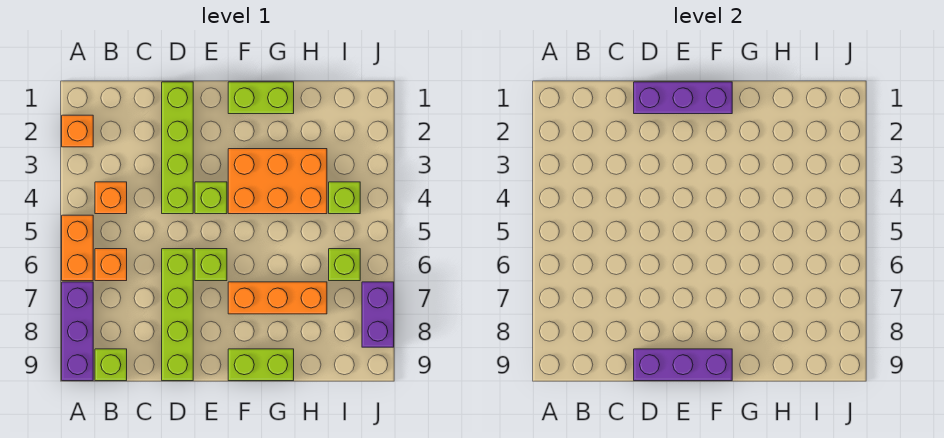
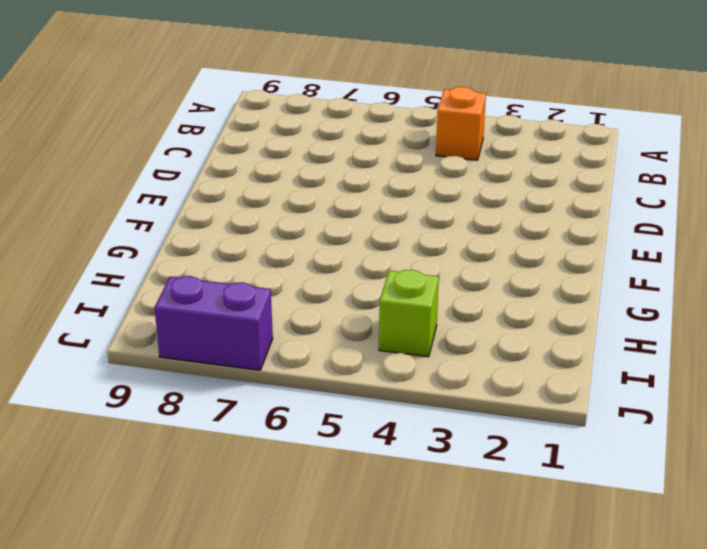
none -> orange 1x1 brick [62,115,93,147]
none -> orange 1x2 brick [62,215,93,281]
none -> purple 1x3 brick [62,282,93,381]

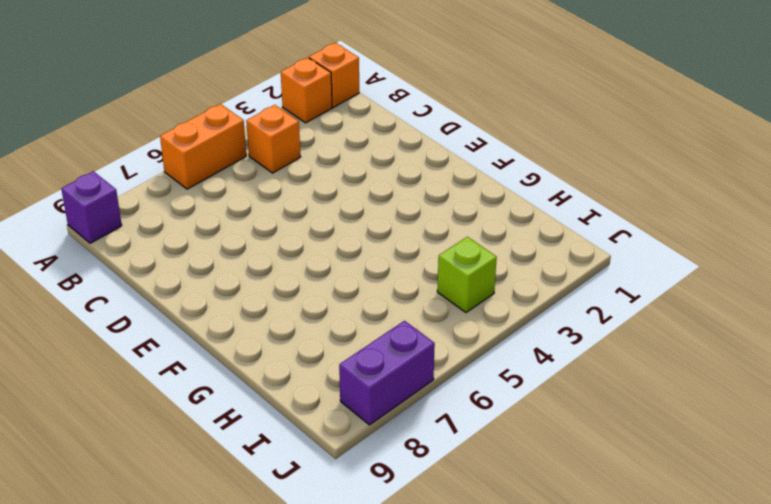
orange 1x1 brick [309,43,359,107] -> orange 1x1 brick moved to [95,249,127,281]
purple 1x1 brick [61,171,122,243] -> purple 1x3 brick [62,282,93,381]
none -> lime 1x1 brick [95,349,127,381]
none -> lime 1x4 brick [162,82,193,214]
none -> lime 1x4 brick [162,249,193,381]

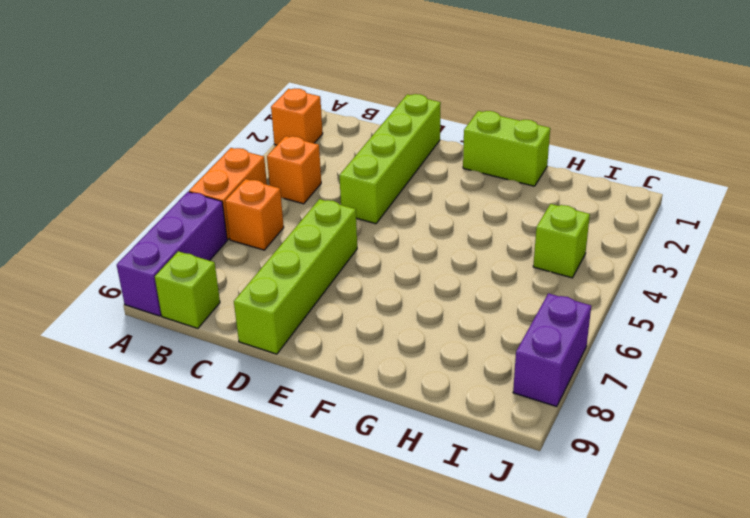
none -> lime 1x1 brick [195,182,227,214]
none -> lime 1x1 brick [195,249,227,281]
none -> orange 2x3 brick [228,149,327,214]

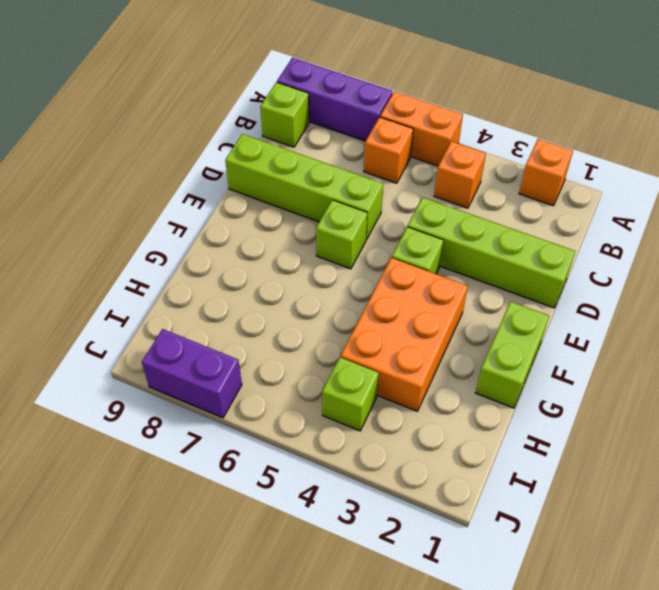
none -> orange 1x3 brick [228,282,327,314]
none -> lime 1x2 brick [228,349,294,381]
none -> lime 1x1 brick [329,249,360,281]

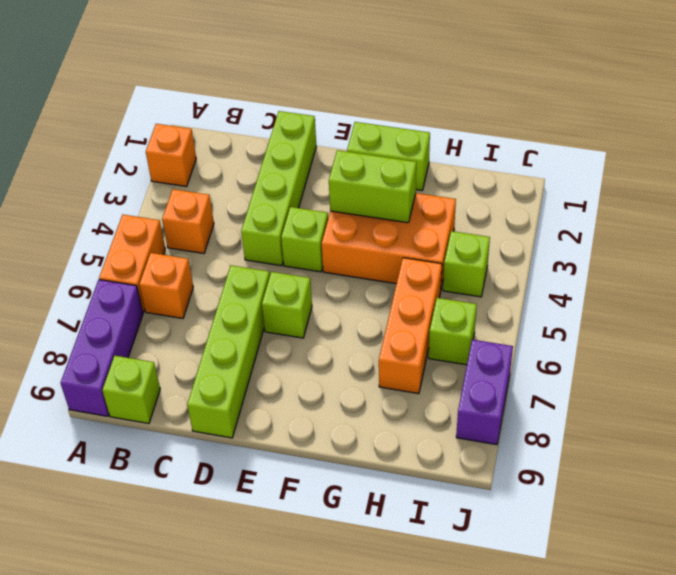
lime 1x2 brick [329,150,416,223] -> lime 1x2 brick moved to [228,349,294,381]
orange 1x3 brick [379,258,442,394] -> orange 1x3 brick turned to [228,282,327,314]
none -> purple 1x3 brick [634,82,732,114]
none -> purple 1x3 brick [634,349,732,381]

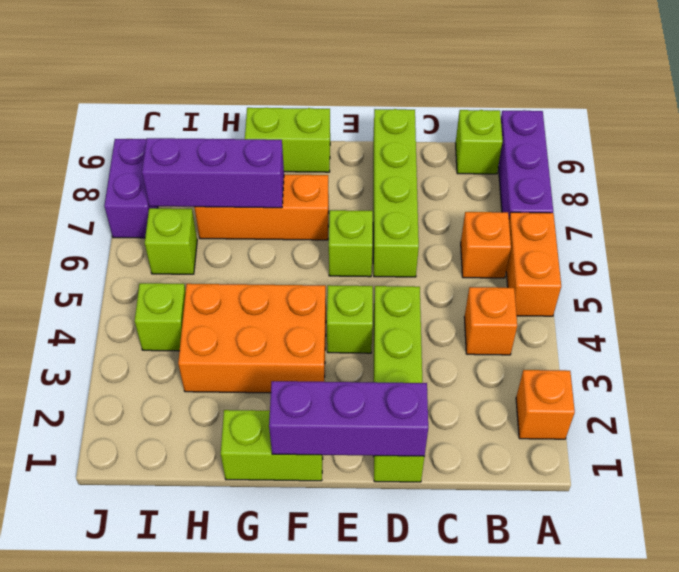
purple 1x3 brick [142,138,284,208] -> purple 1x3 brick moved to [634,349,732,381]

